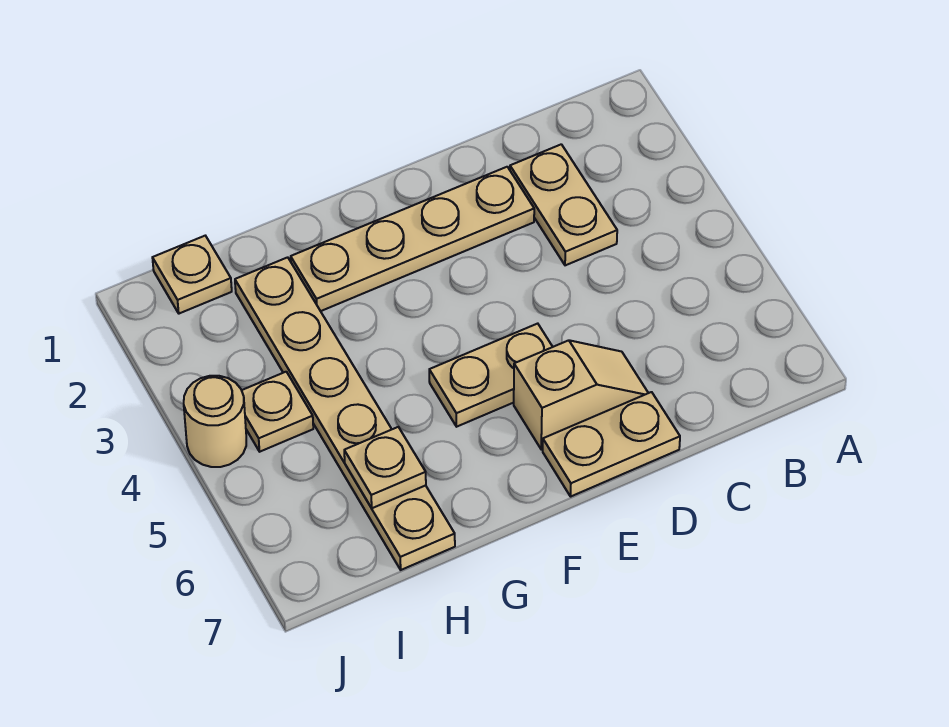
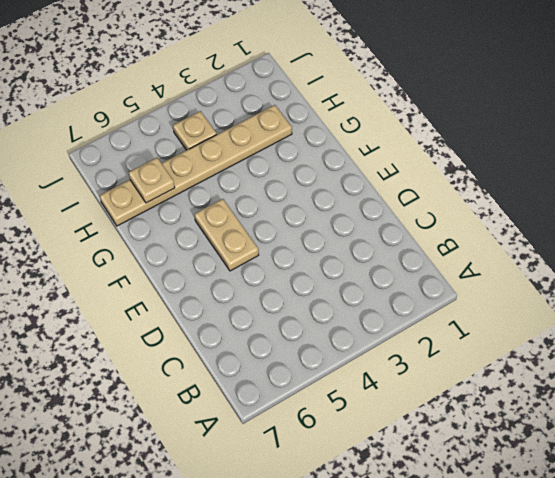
none -> tan 1x2 plate [510,144,617,265]
none -> tan 1x4 plate [291,167,534,311]

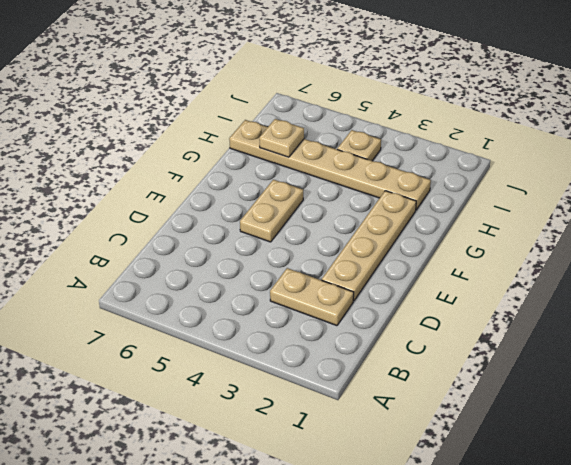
none -> tan 1x2 slope [514,340,648,449]
none -> tan 1x2 plate [543,392,680,496]

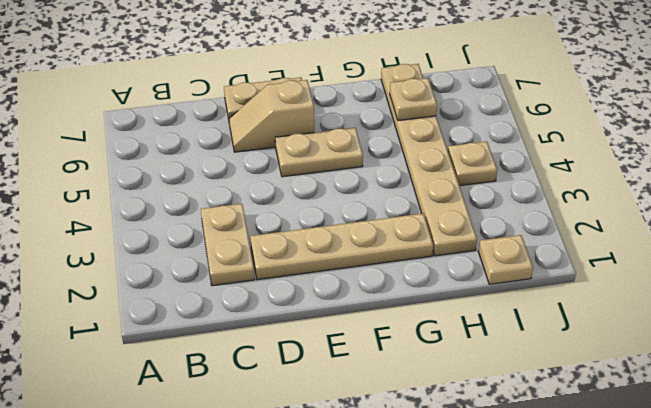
none -> tan 1x1 round brick [184,376,246,467]

